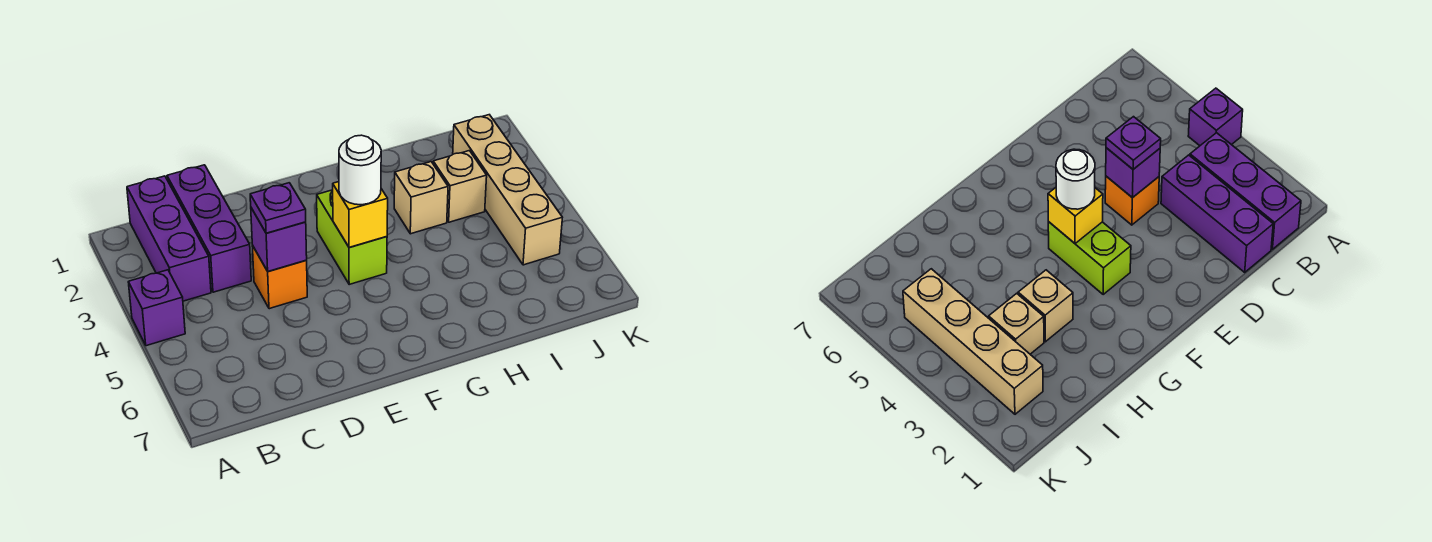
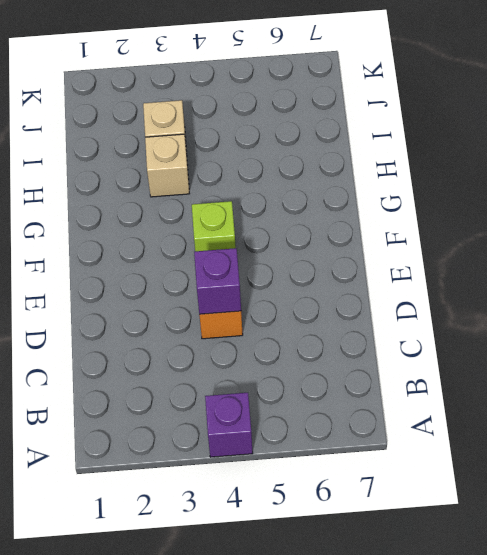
lime 1x1 brick [192,201,236,251] -> lime 1x2 brick [317,190,387,284]
none -> purple 1x3 brick [127,176,211,301]
none -> purple 1x3 brick [167,165,251,292]
none -> tan 1x4 brick [453,115,562,265]

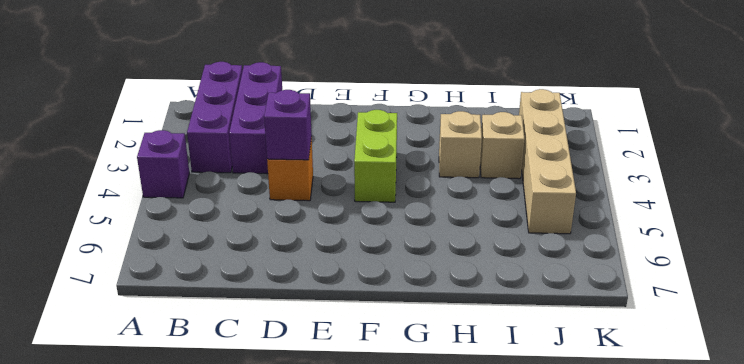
none -> yellow 1x1 brick [333,182,388,248]
none -> purple 1x1 plate [250,183,306,233]
none -> white 1x1 round brick [339,135,381,205]

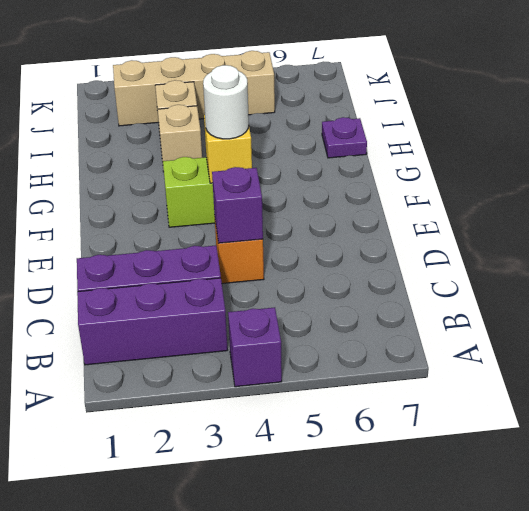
purple 1x1 plate [322,117,367,158] -> purple 1x1 plate moved to [250,183,306,233]

